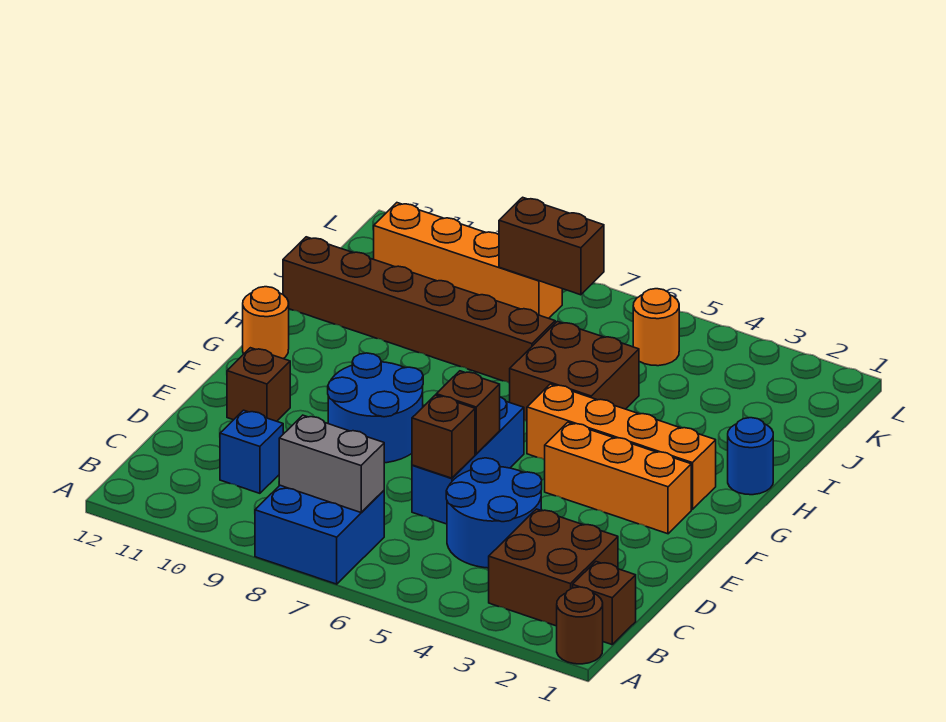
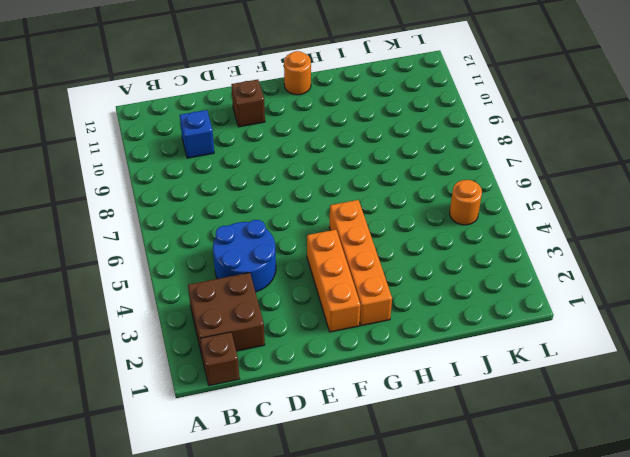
none -> brown 1x1 round brick [557,587,603,664]
none -> blue 2x2 brick [255,485,384,584]
none -> blue 1x3 brick [412,397,524,524]

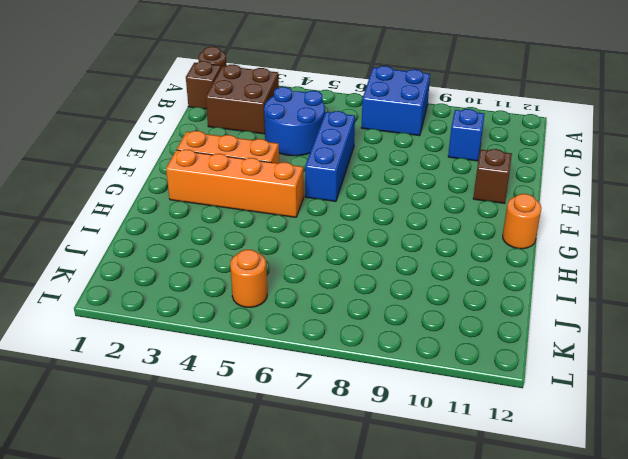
none -> blue 2x2 round brick [328,353,423,463]
none -> blue 1x1 round brick [728,418,773,495]
none -> brown 2x2 brick [510,321,639,421]

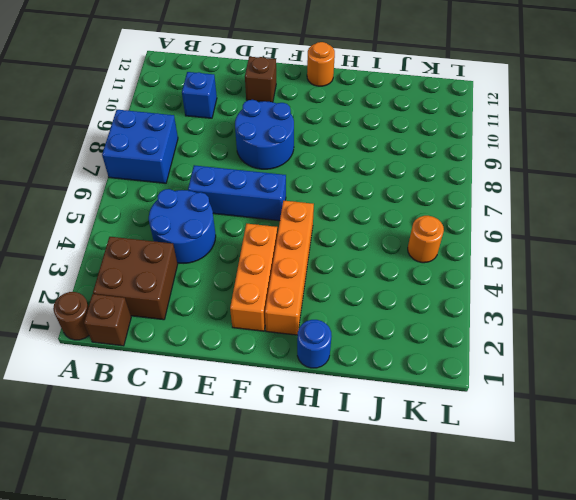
none -> brown 2x2 brick [510,321,639,421]
none -> brown 1x6 brick [283,237,555,383]
none -> orange 1x4 brick [374,203,562,318]

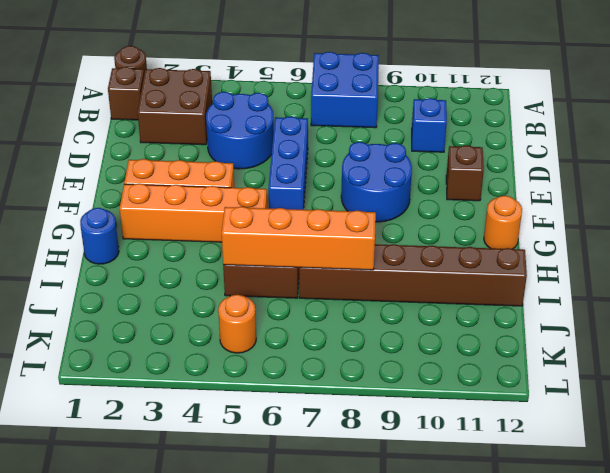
orange 1x4 brick [222,207,376,270] -> orange 1x4 brick moved to [374,203,562,318]
none -> grey 1x2 brick [279,415,384,512]
none -> brown 1x1 brick [412,395,475,478]
none -> brown 1x1 brick [436,371,500,454]

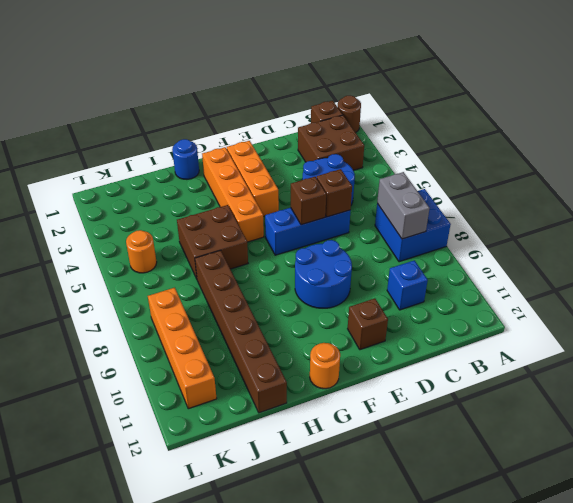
none -> brown 1x2 brick [499,197,604,295]

